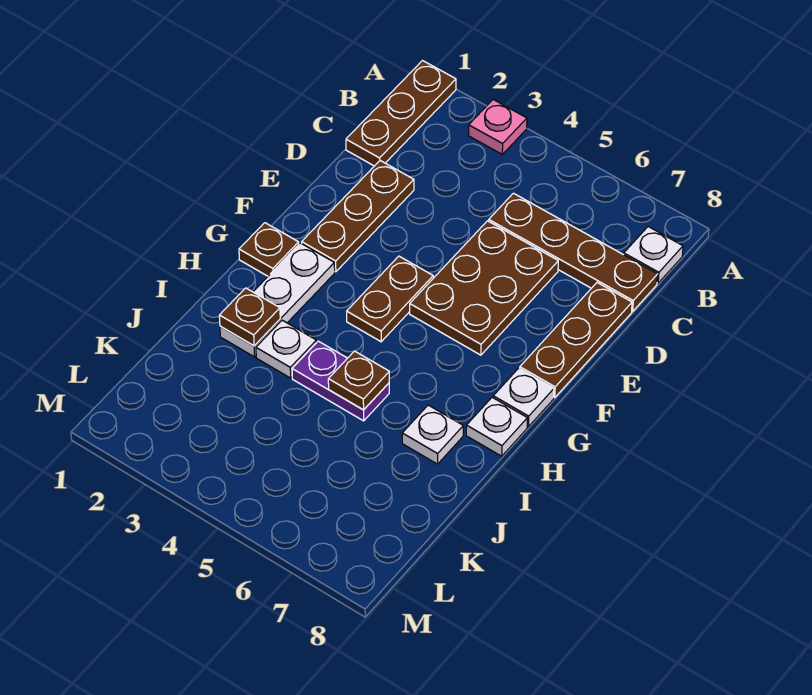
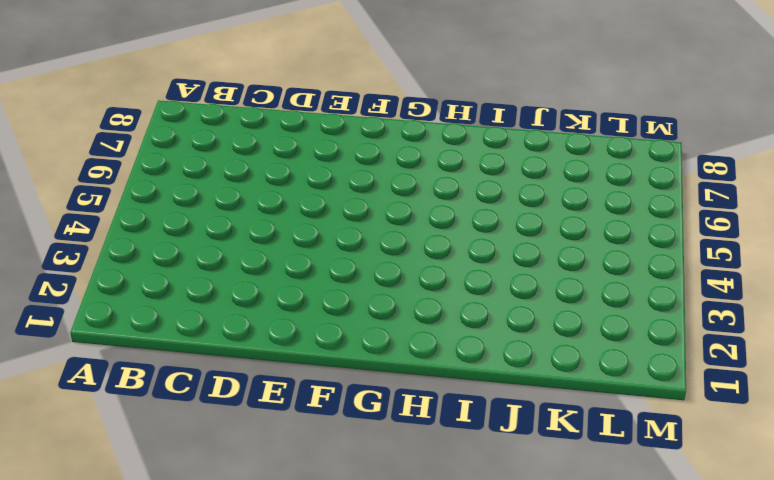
none -> brown 1x3 plate [346,61,456,166]
none -> pink 1x1 plate [469,100,527,154]
none -> white 1x1 plate [624,227,683,283]

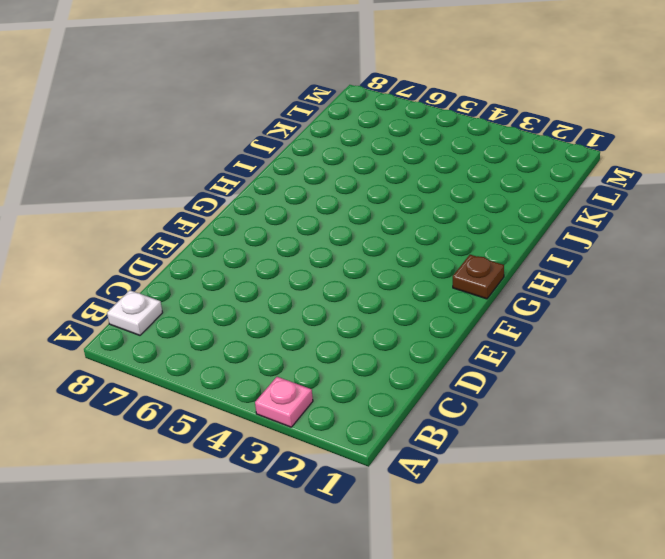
none -> brown 1x3 plate [346,61,456,166]
none -> brown 1x4 plate [489,193,658,311]
none -> brown 1x3 plate [302,161,414,272]

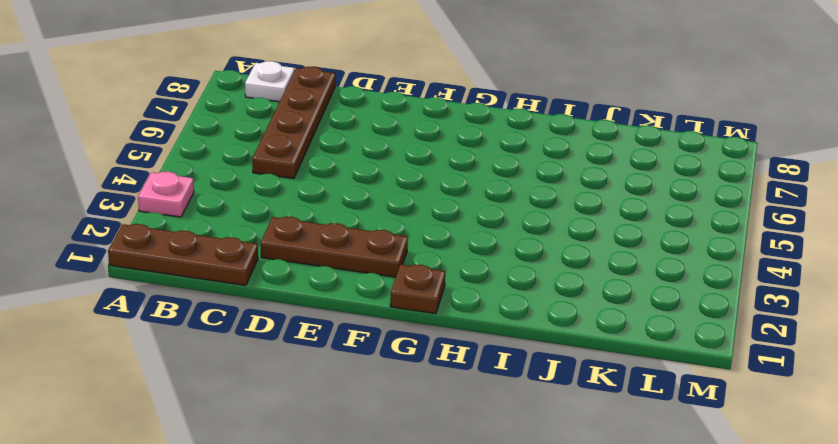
none -> brown 2x3 plate [410,221,558,355]
none -> brown 1x3 plate [520,283,632,398]
none -> brown 1x2 plate [347,256,433,342]

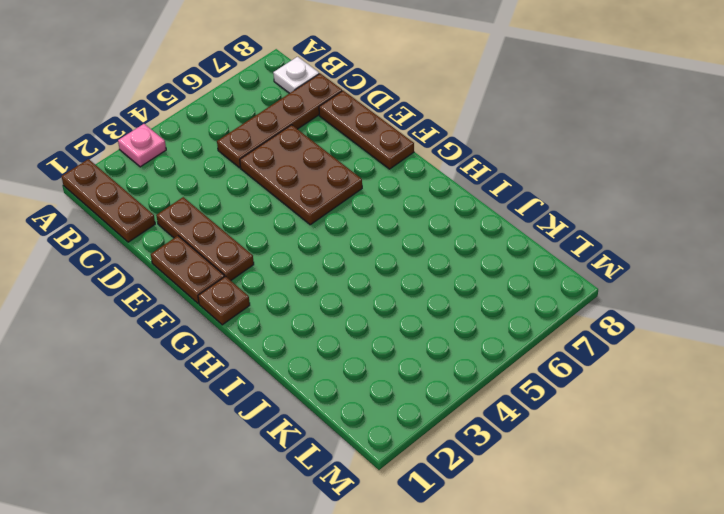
brown 1x2 plate [151,236,224,303] -> brown 1x2 plate moved to [347,256,433,342]
none -> white 1x3 plate [220,243,335,357]
none -> white 1x1 plate [493,368,554,427]
none -> white 1x1 plate [466,397,527,456]

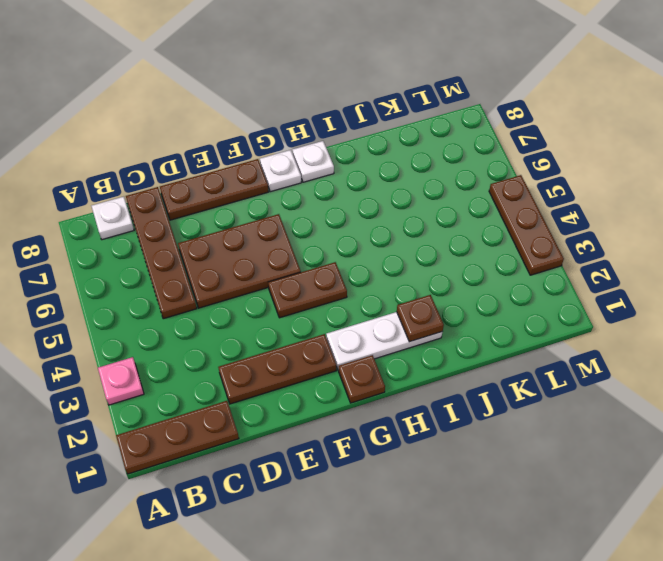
brown 1x3 plate [489,175,564,275] -> none
none -> white 1x1 plate [256,320,317,378]
none -> purple 1x2 plate [292,341,389,421]
none -> white 1x1 plate [402,405,463,464]

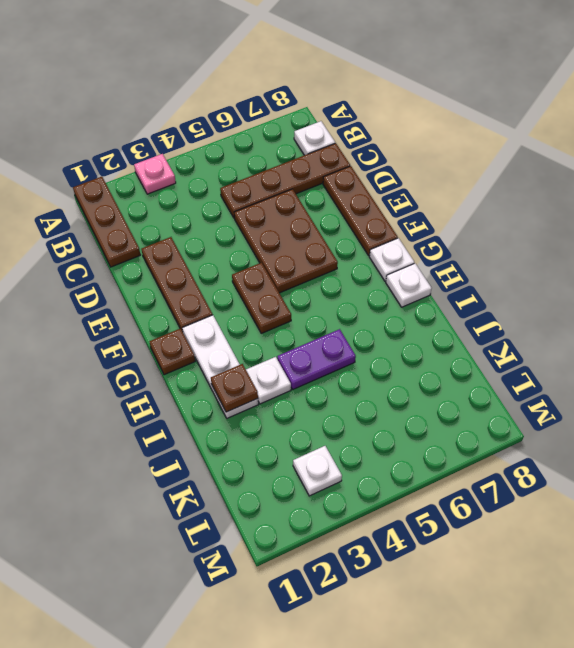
white 1x1 plate [293,446,342,496] -> white 1x1 plate moved to [402,405,463,464]
none -> brown 1x1 plate [328,351,389,410]

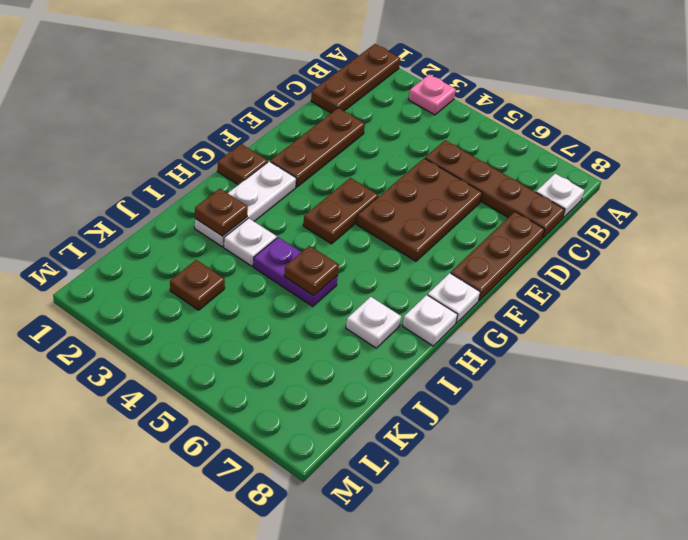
brown 1x1 plate [170,260,225,310] -> none

